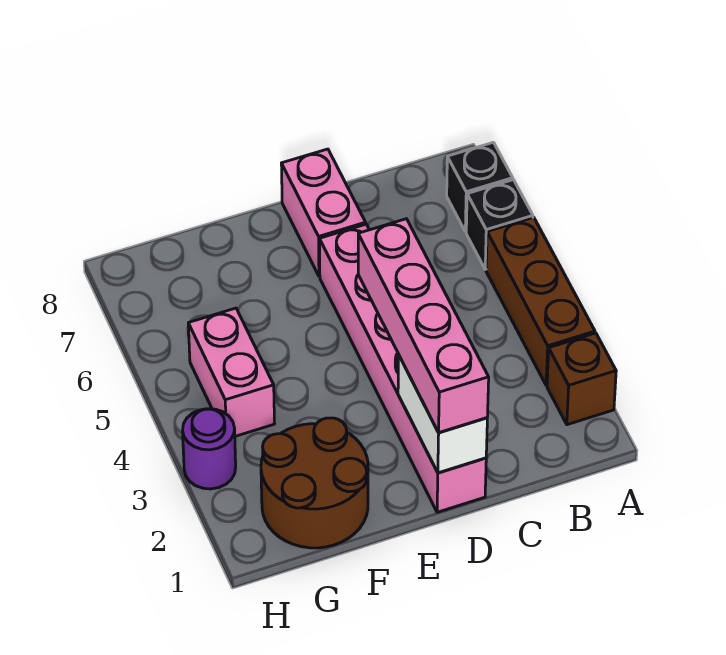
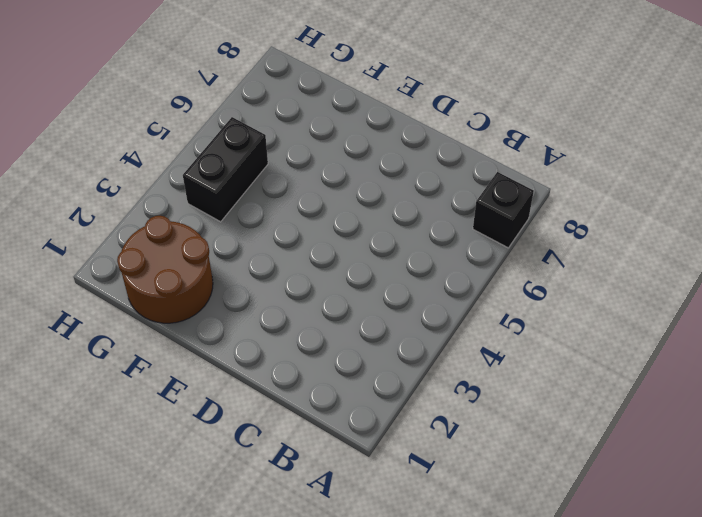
black 1x2 brick [183,117,268,222] -> pink 1x2 brick [188,308,274,436]
none -> brown 1x1 brick [547,333,616,425]
none -> brown 1x3 brick [486,217,595,385]

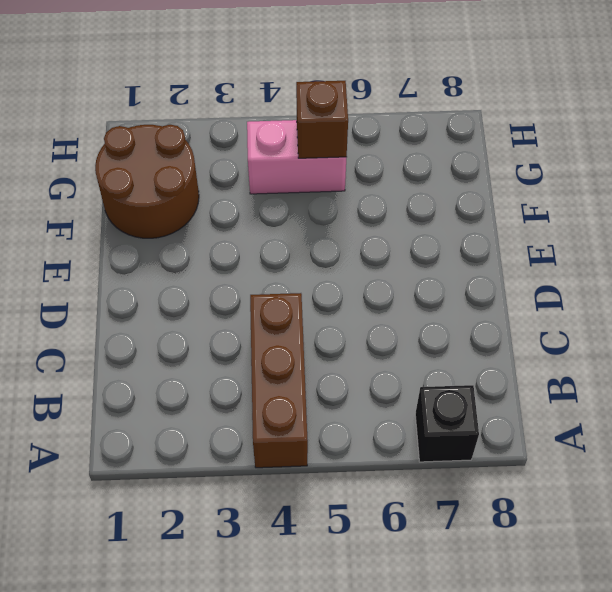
brown 1x3 brick [250,293,308,468] -> brown 1x3 brick turned to [486,217,595,385]
brown 1x1 brick [296,81,348,158] -> brown 1x1 brick moved to [547,333,616,425]
none -> black 1x1 brick [466,180,533,269]
none -> pink 1x6 brick [319,224,486,512]

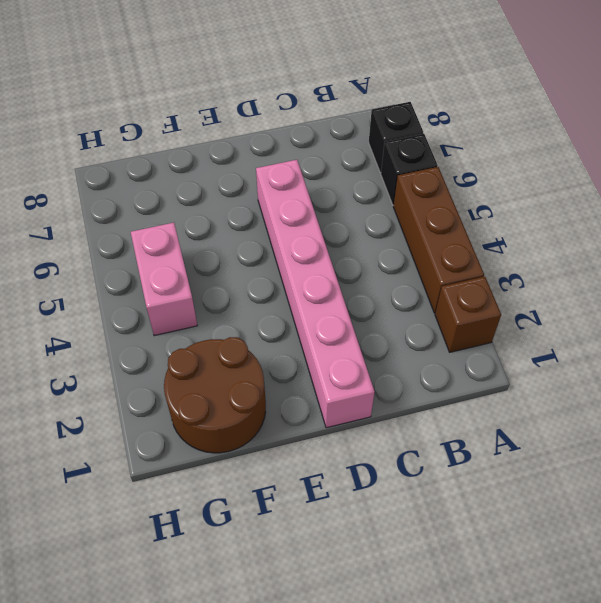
none -> pink 1x2 brick [281,149,366,276]
none -> purple 1x1 round brick [183,409,236,489]

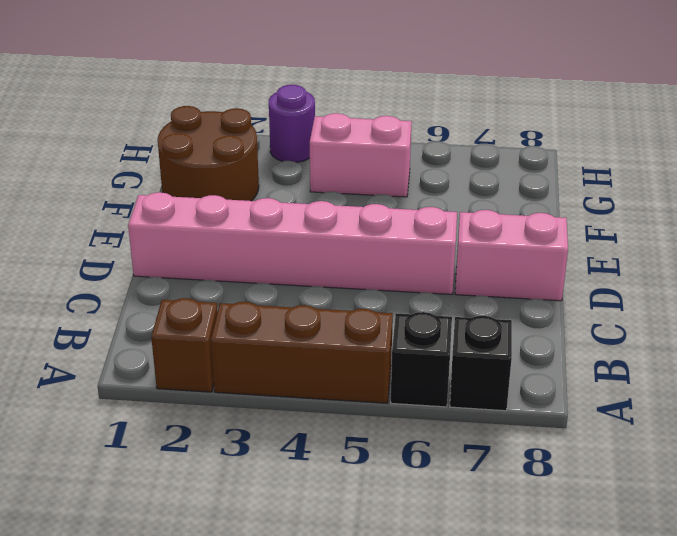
none -> white 1x2 brick [398,354,487,473]
none -> pink 1x4 brick [358,219,489,433]

